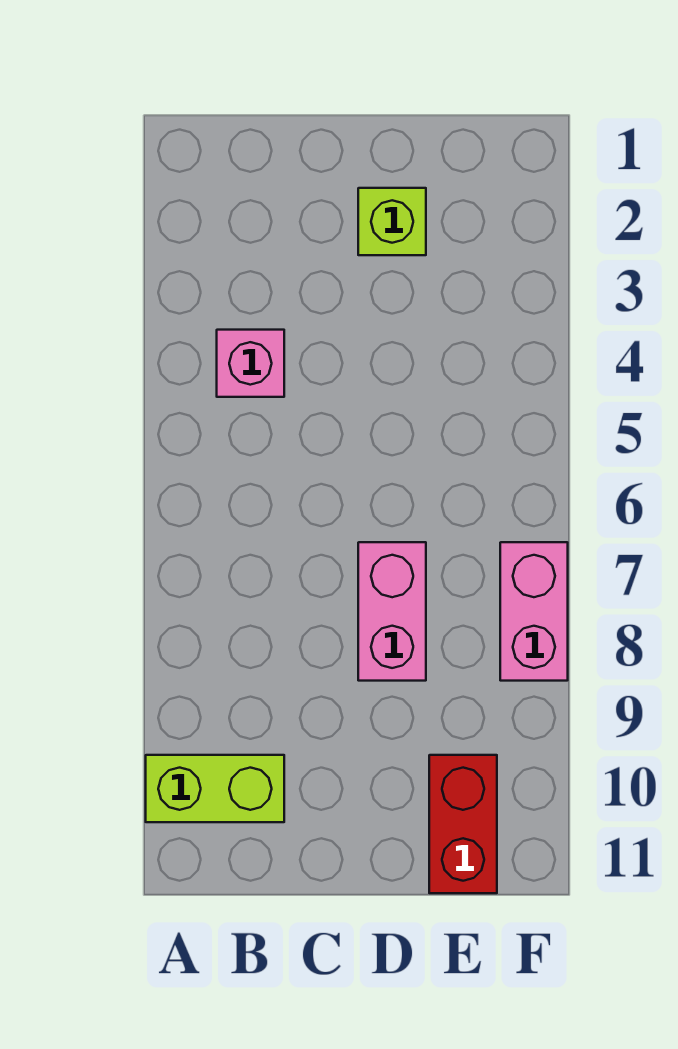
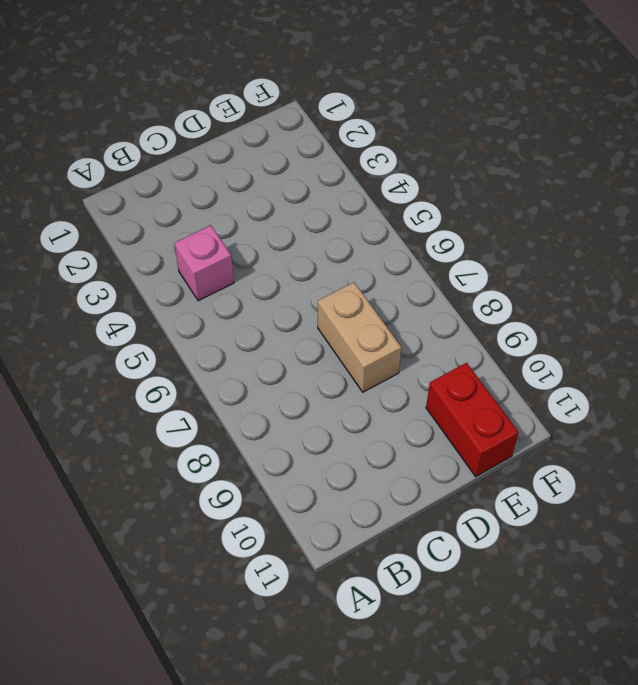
tan 1x2 brick [318,282,401,392] -> pink 1x2 brick [358,542,426,681]
none -> lime 1x2 brick [146,755,284,822]
none -> lime 1x1 brick [358,188,426,255]

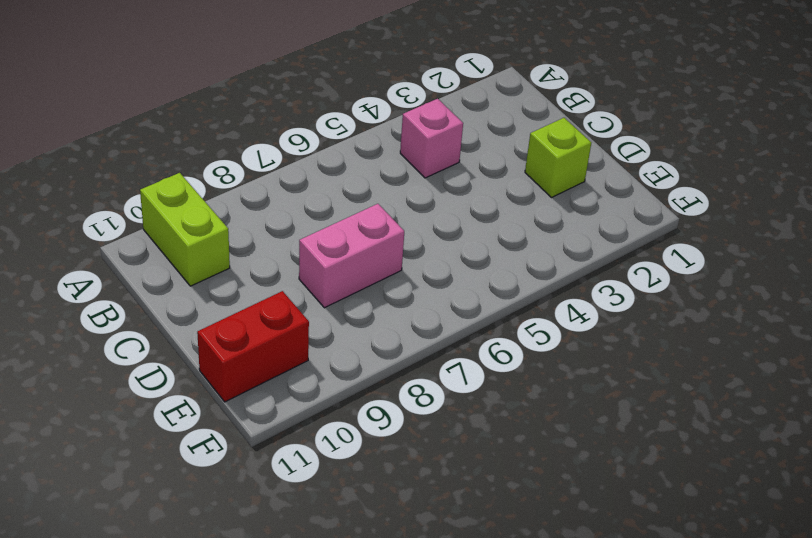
none -> pink 1x2 brick [500,542,568,681]

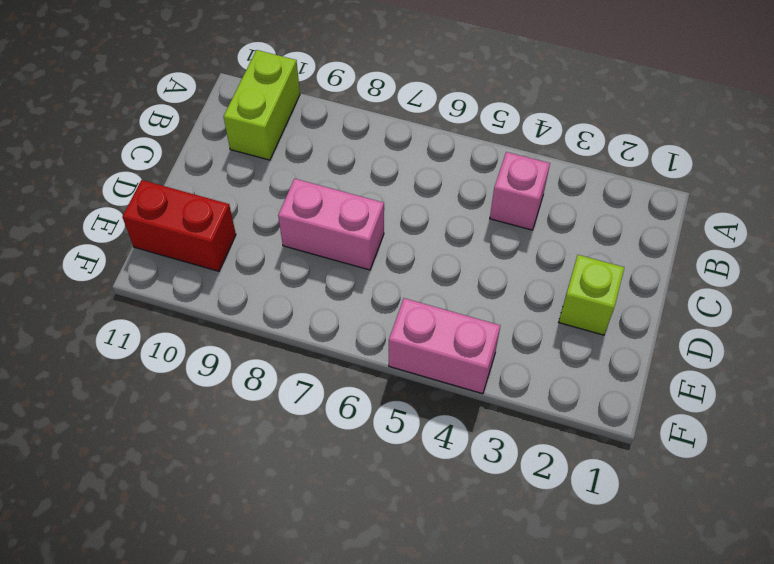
pink 1x2 brick [389,298,500,394] -> pink 1x2 brick moved to [500,542,568,681]

